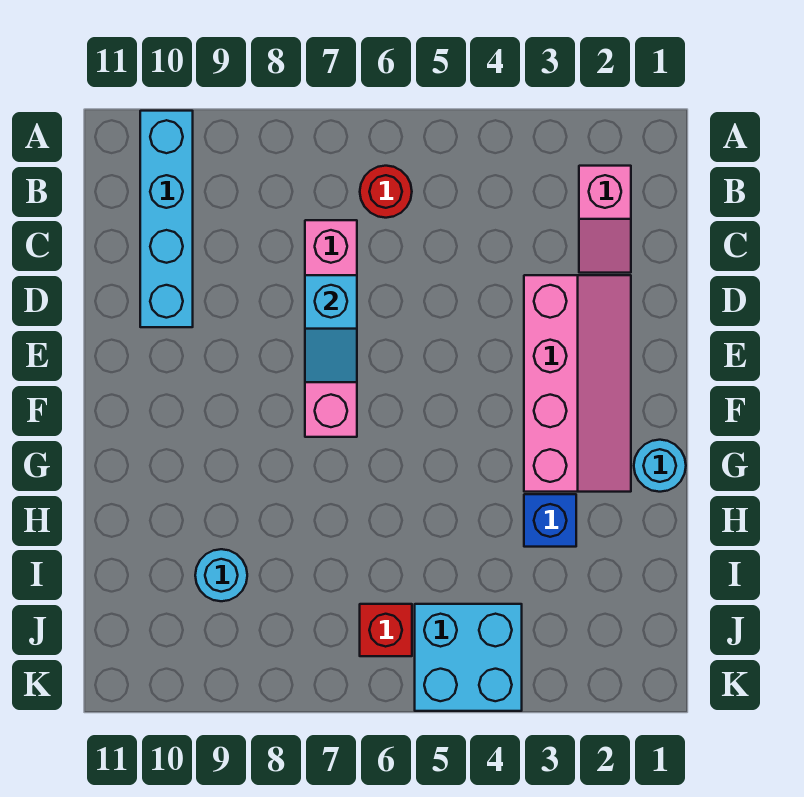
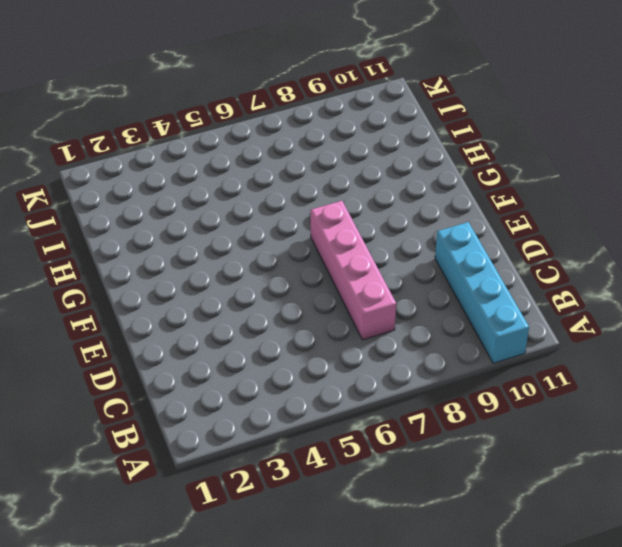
none -> pink 1x2 slope [579,166,631,273]
none -> red 1x1 round brick [360,166,412,218]

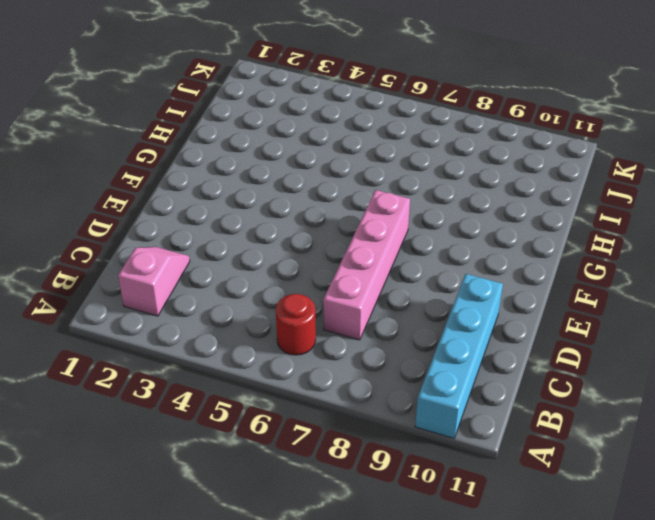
none -> pink 2x4 slope [524,275,631,492]
none -> cyan 1x1 round brick [634,440,686,492]

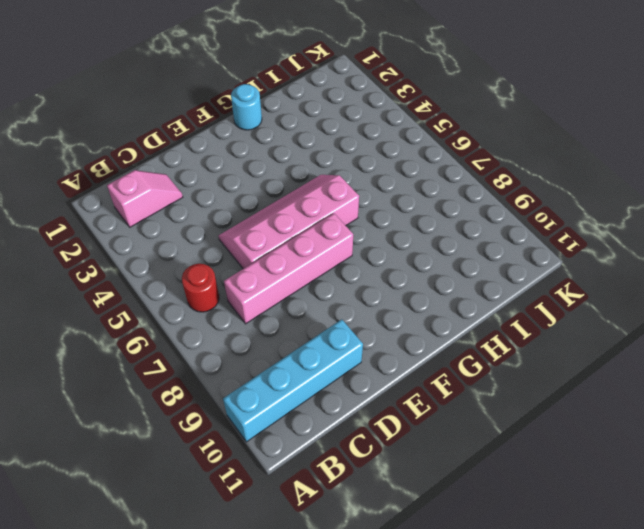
pink 2x4 slope [219,175,359,269] -> pink 2x4 slope moved to [524,275,631,492]
none -> blue 1x1 brick [524,494,576,547]
none -> cyan 1x1 round brick [195,549,247,601]

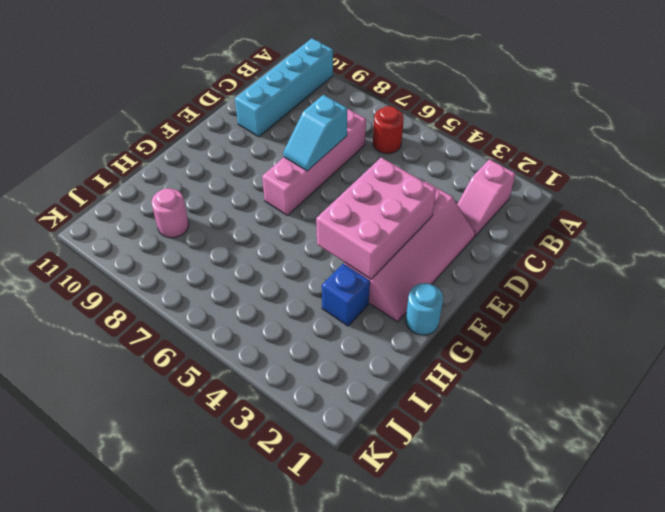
pink 2x3 brick [316,157,436,279] -> none
pink 1x1 round brick [152,188,189,238] -> cyan 1x1 round brick [195,549,247,601]
none -> cyan 2x2 brick [415,604,522,711]
none -> red 1x1 brick [360,604,412,656]

